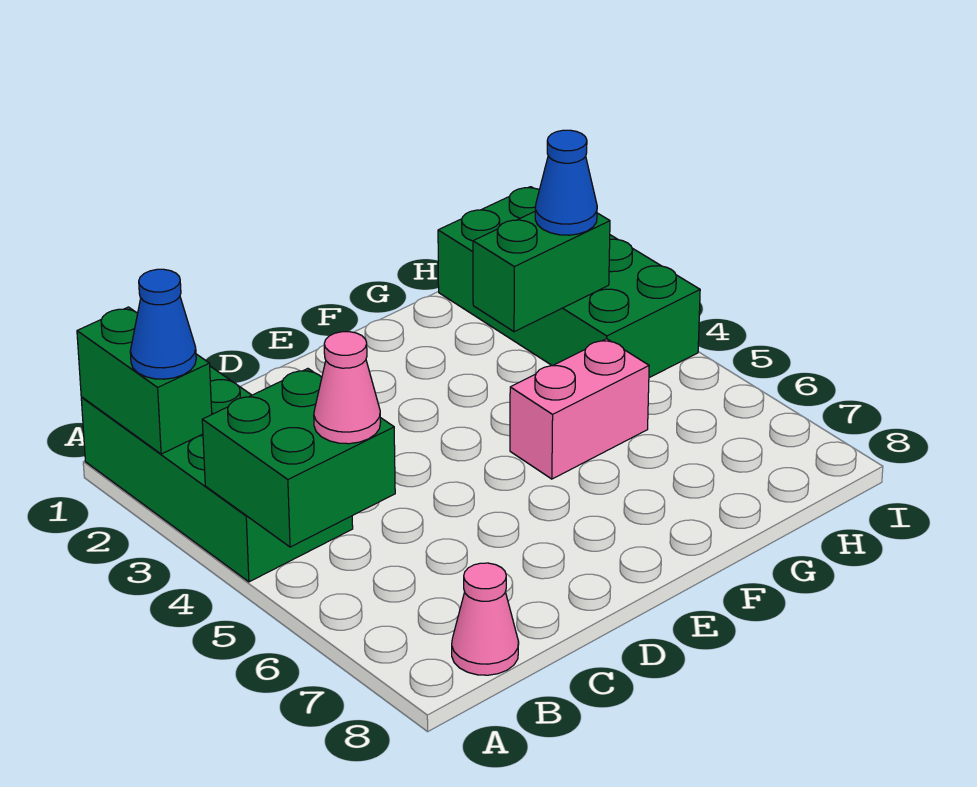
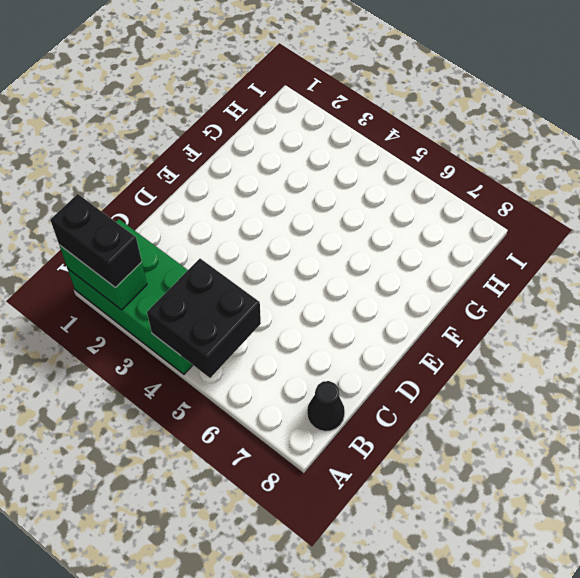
black 1x2 brick [50,194,142,288] -> blue 1x1 cone [130,269,196,379]
black 2x2 brick [147,259,261,378] -> green 2x2 brick [202,369,395,547]
black 1x1 cone [307,381,345,431] -> pink 1x1 cone [452,563,519,675]
none -> pink 1x2 brick [510,339,649,479]
none -> green 2x4 brick [438,187,700,378]

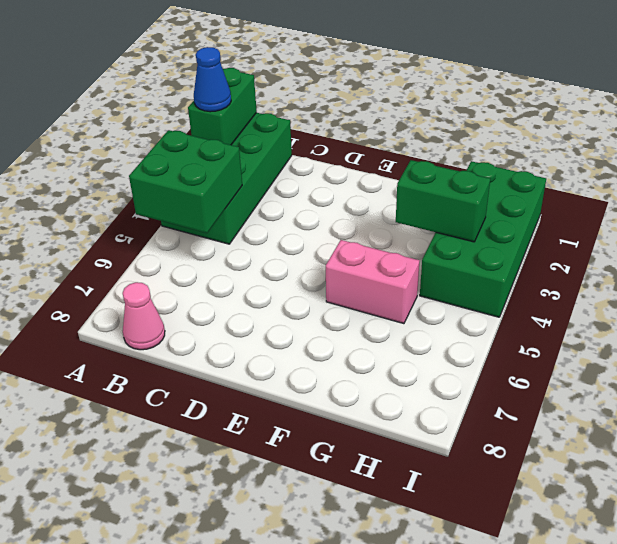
none -> pink 1x1 cone [314,332,381,444]
none -> blue 1x1 cone [535,130,597,235]

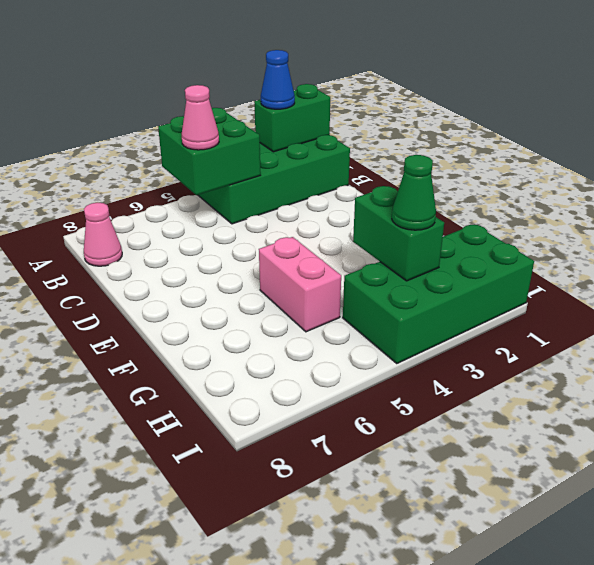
green 1x1 cone [392,155,436,230] -> blue 1x1 cone [535,130,597,235]

